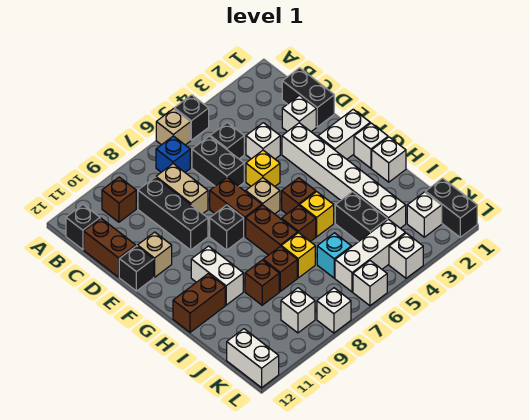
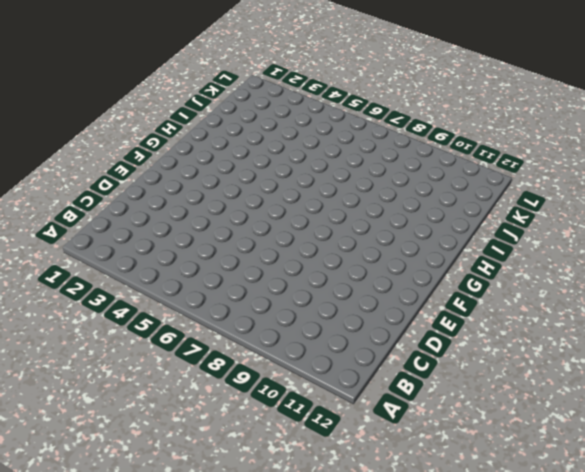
none -> black 1x1 brick [174,95,209,140]
none -> tan 1x1 brick [156,109,191,145]
none -> blue 1x1 brick [156,136,190,172]
none -> brown 1x1 brick [102,177,136,222]

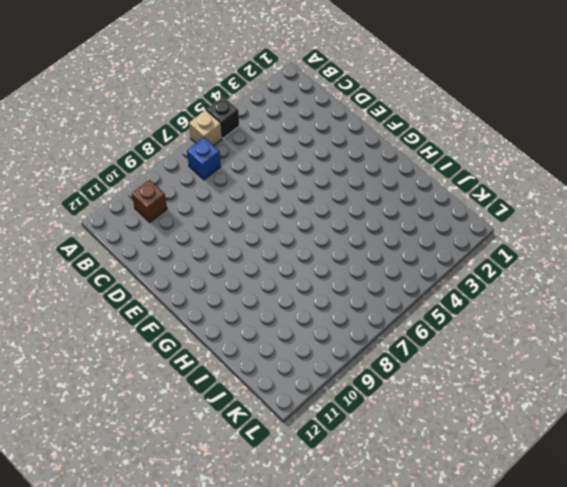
none -> black 1x1 brick [66,205,100,250]
none -> black 1x2 brick [282,68,334,127]
none -> black 1x1 brick [210,123,244,159]
none -> black 1x2 brick [192,136,244,186]

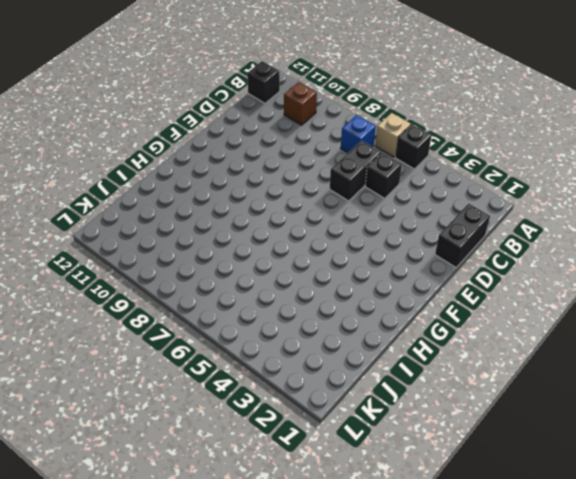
none -> tan 1x2 brick [156,164,208,214]
none -> black 1x3 brick [138,177,208,250]
none -> brown 1x2 brick [84,218,136,277]
none -> white 1x1 brick [282,95,316,132]

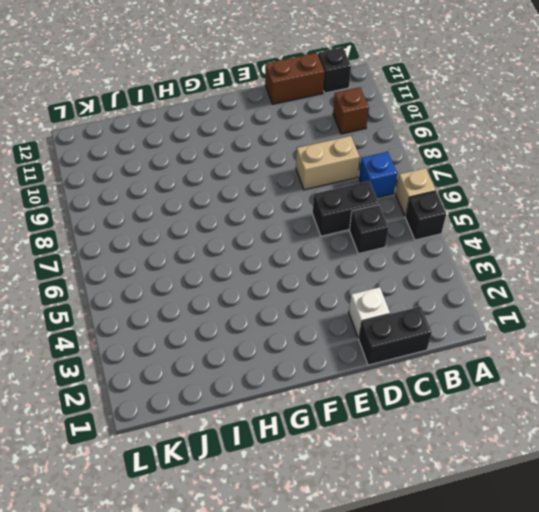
none -> black 1x3 brick [138,177,208,250]
none -> white 1x1 brick [246,123,280,159]
none -> white 1x6 brick [282,123,406,228]
none -> yellow 1x1 brick [246,150,280,186]

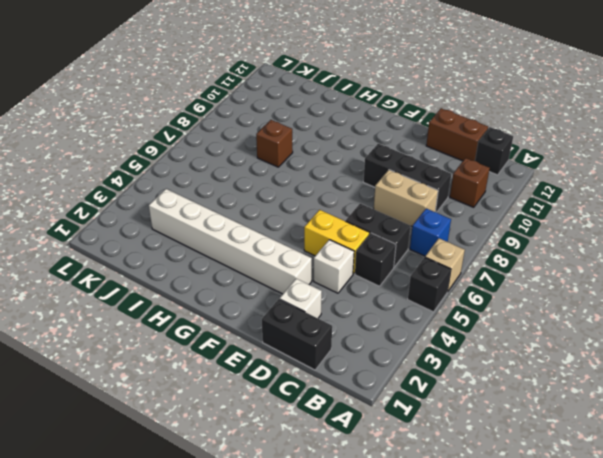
yellow 1x2 brick [304,210,370,274] -> yellow 1x1 brick [246,150,280,186]
none -> brown 1x2 brick [210,178,262,236]
none -> tan 1x1 brick [138,232,172,277]
none -> black 1x1 brick [119,246,154,291]
none -> white 1x2 brick [318,109,370,159]

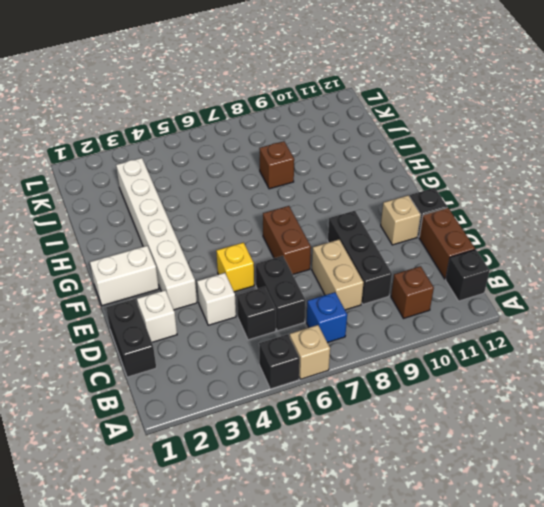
none -> tan 1x1 brick [246,178,280,214]
none -> black 1x1 brick [210,205,244,250]
none -> white 1x1 brick [354,123,388,168]
none -> brown 1x1 brick [282,178,316,214]

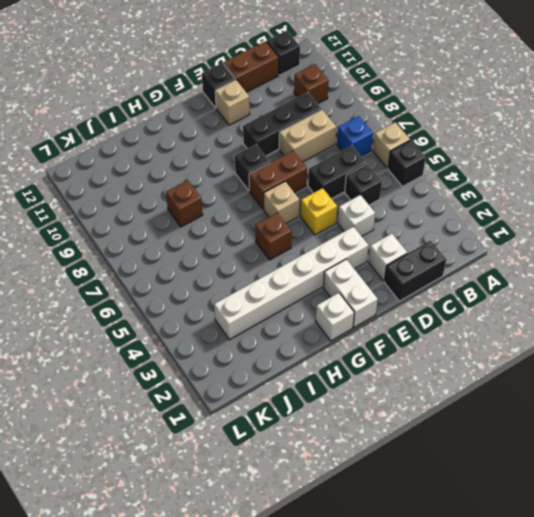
none -> brown 1x2 brick [246,205,298,255]
none -> white 1x2 brick [191,246,243,305]
none -> white 1x1 brick [372,137,406,182]
none -> yellow 1x1 brick [300,192,334,237]

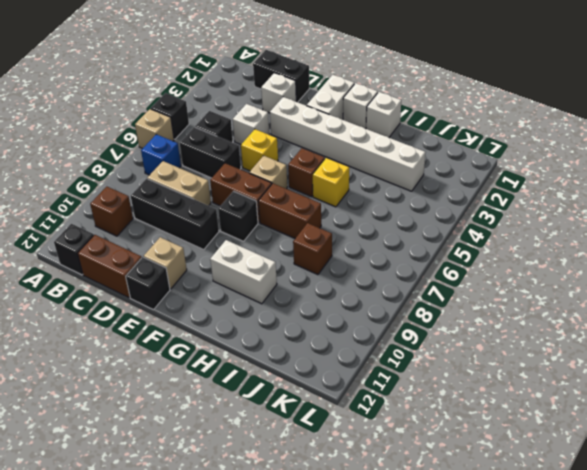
none -> brown 1x1 brick [281,205,316,242]
none -> brown 1x2 brick [173,274,225,332]
none -> black 1x2 brick [335,192,388,242]
none -> yellow 1x1 brick [281,233,315,278]

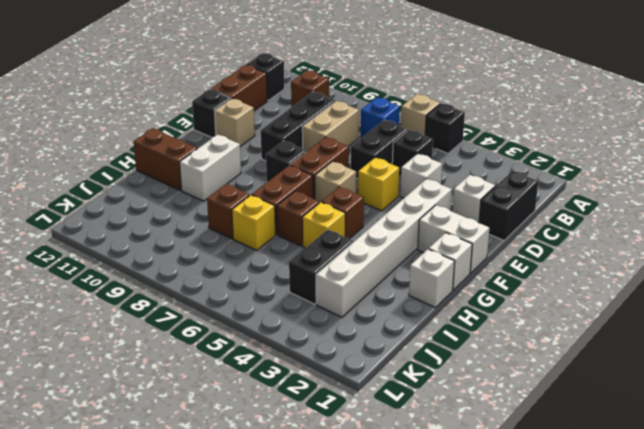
none -> brown 1x1 brick [245,260,279,305]
none -> cyan 1x1 brick [317,233,351,278]
none -> black 1x2 brick [425,178,477,237]
none -> white 1x1 brick [407,192,442,237]

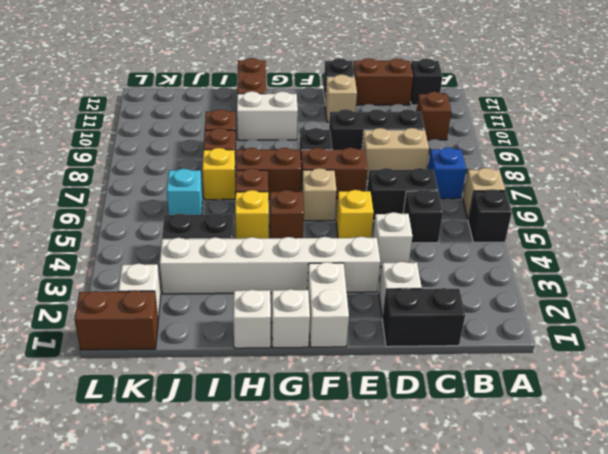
brown 1x2 brick [75,291,158,350] -> black 1x2 brick [425,178,477,237]
none -> white 1x3 brick [335,219,405,292]
none -> white 1x1 brick [281,288,315,333]
none -> white 1x2 brick [227,329,279,388]
none -> white 1x1 brick [389,233,423,278]

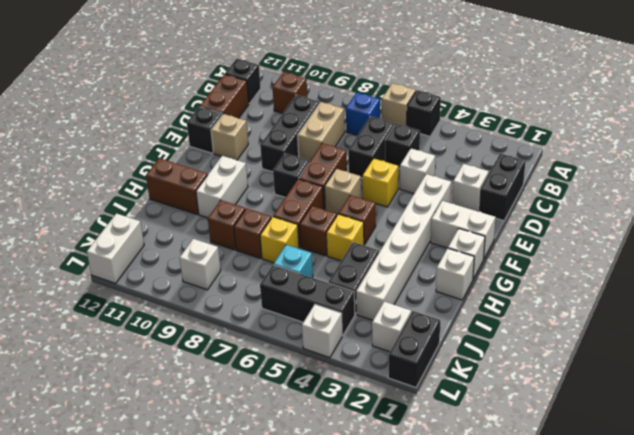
black 1x3 brick [260,265,355,336] -> white 1x3 brick [335,219,405,292]
none -> white 1x1 brick [353,261,387,306]
none -> white 1x1 brick [317,288,351,333]

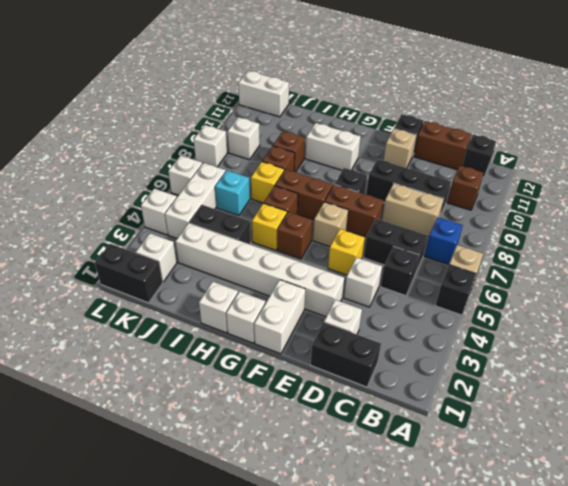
none -> brown 1x2 brick [173,274,225,332]

